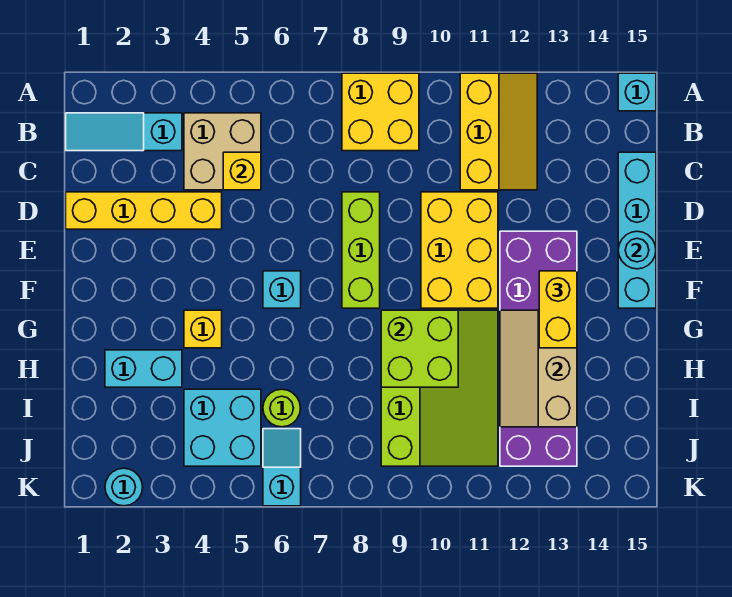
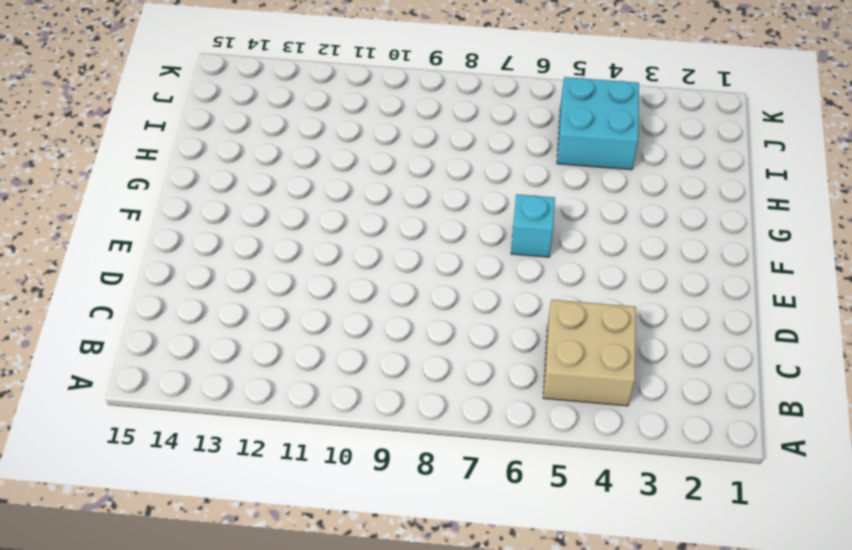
none -> yellow 2x2 brick [342,73,419,151]
none -> yellow 2x3 slope [460,73,537,190]
none -> cyan 1x1 brick [618,73,656,111]

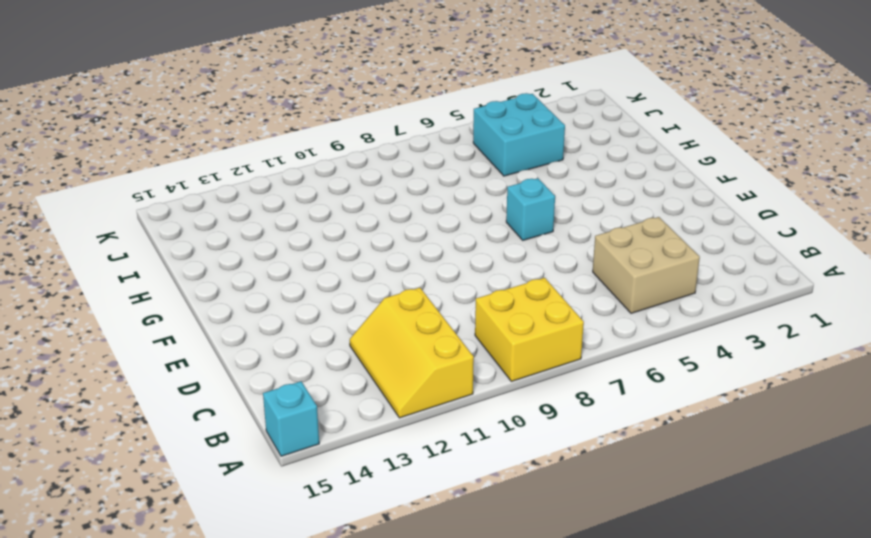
none -> cyan 1x3 slope [66,113,182,151]
none -> cyan 1x4 brick [618,152,656,308]
none -> yellow 1x4 brick [66,192,222,229]

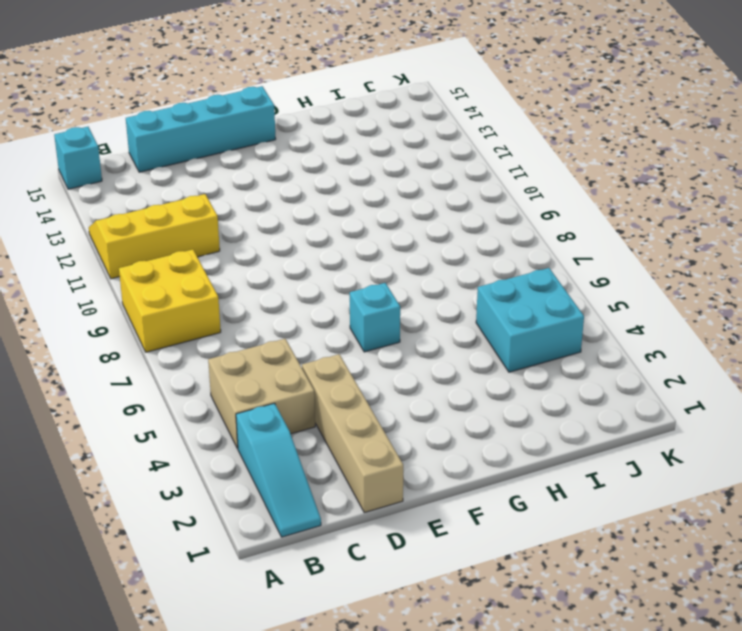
tan 1x4 brick [302,354,403,513] -> yellow 1x4 brick [66,192,222,229]
none -> lime 1x3 brick [342,192,380,308]
none -> yellow 2x3 brick [421,192,498,308]
none -> purple 2x6 brick [500,231,577,466]

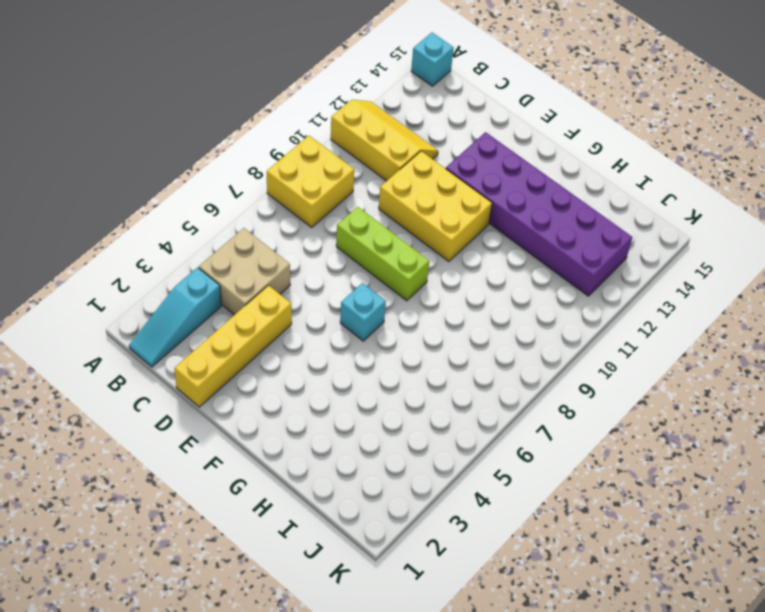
none -> cyan 1x4 brick [618,152,656,308]
none -> yellow 1x1 brick [184,310,222,348]
none -> lime 3x4 slope [381,310,498,466]

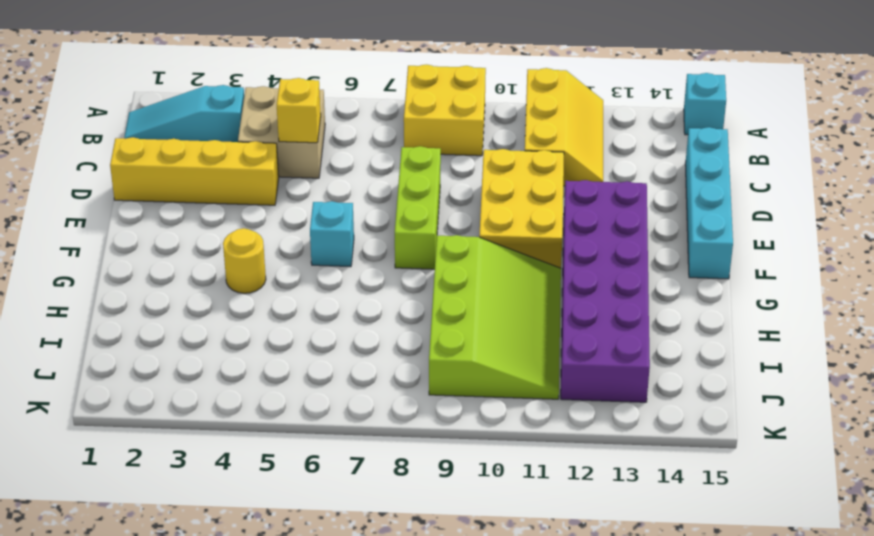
yellow 1x1 round brick [223,228,266,293] -> yellow 1x1 brick [184,310,222,348]
none -> cyan 1x2 brick [105,350,182,387]
none -> cyan 2x2 brick [184,389,261,466]
none -> lime 1x1 round brick [263,389,300,427]

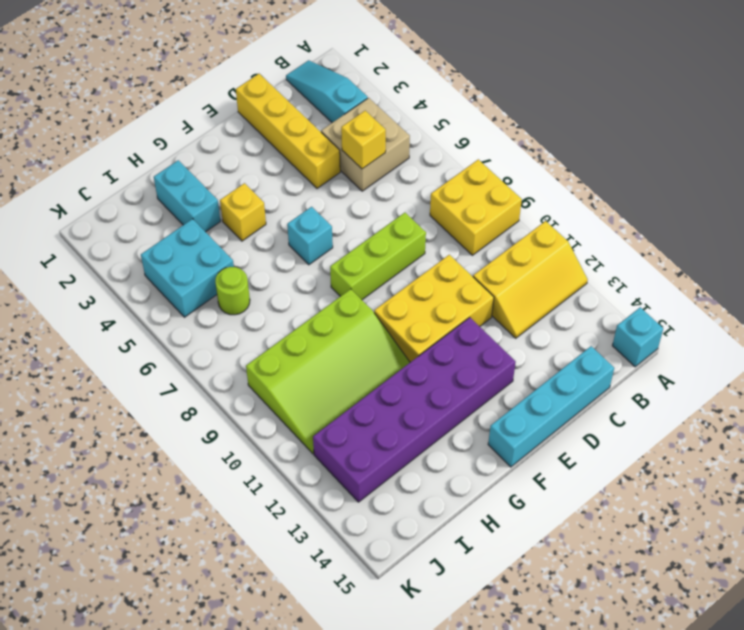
none -> cyan 1x2 slope [263,429,301,506]
none -> cyan 1x1 round brick [105,468,143,506]
none -> cyan 1x1 round brick [618,231,656,269]

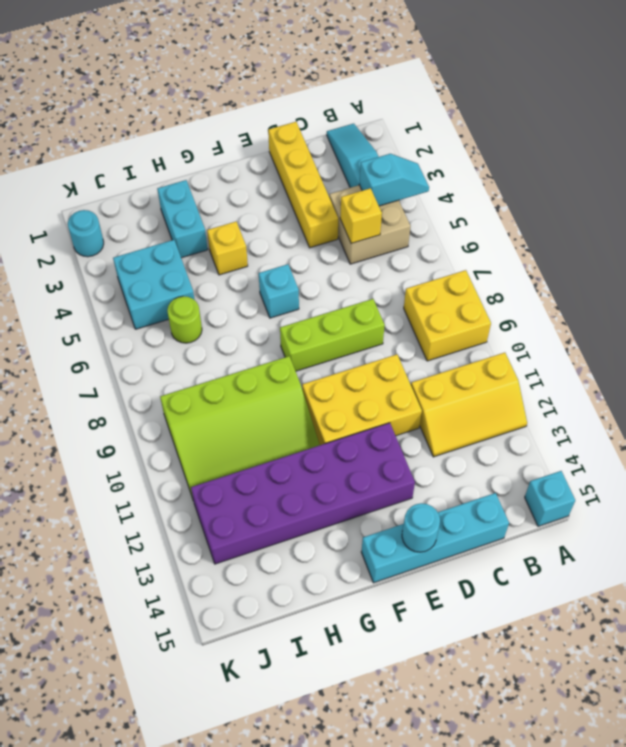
cyan 1x2 slope [359,154,429,206] -> cyan 1x2 slope moved to [263,429,301,506]
none -> lime 2x2 brick [381,310,458,387]
none -> tan 2x3 slope [500,310,577,427]
none -> yellow 1x2 brick [539,271,577,348]

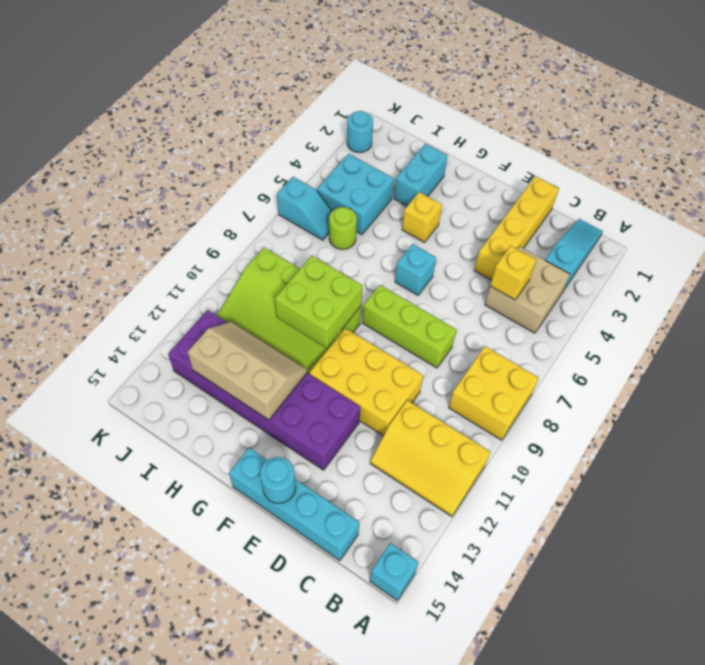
none -> yellow 1x2 brick [539,271,577,348]

